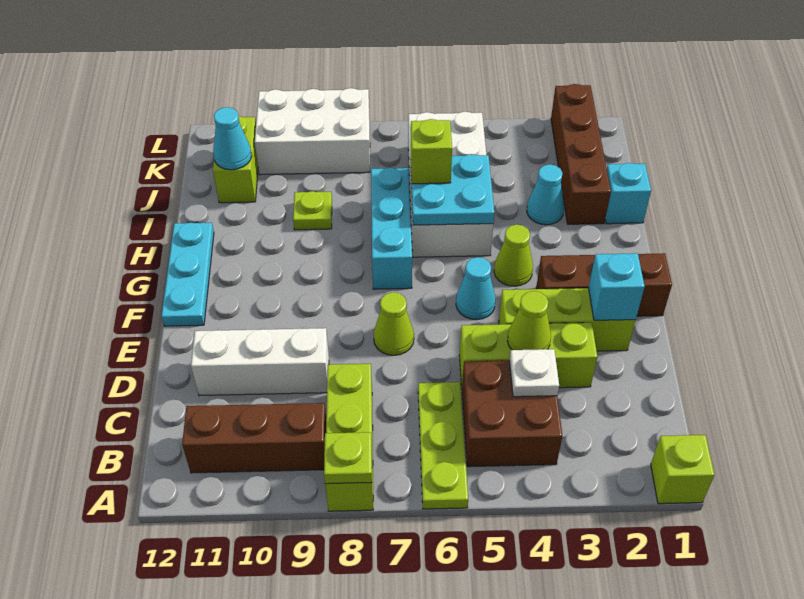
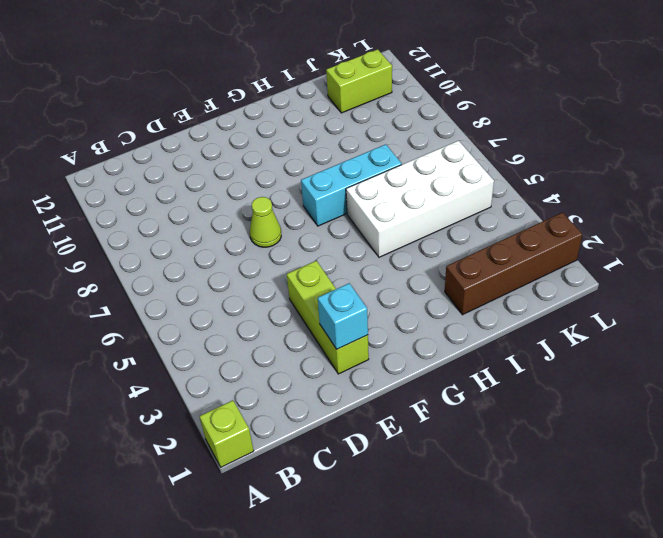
none -> lime 1x3 plate [418,382,468,509]
none -> lime 1x3 brick [325,364,373,511]
none -> brown 2x2 brick [462,361,562,467]

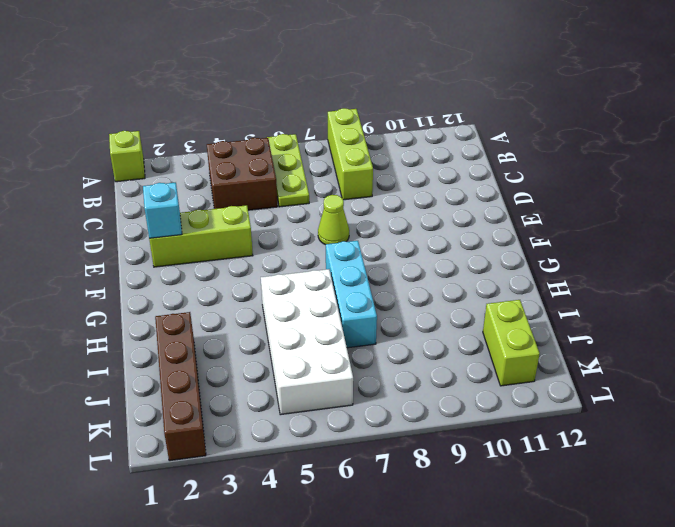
none -> brown 1x3 brick [182,403,326,473]
none -> lime 1x3 brick [459,323,597,388]
none -> white 1x3 brick [191,328,329,396]

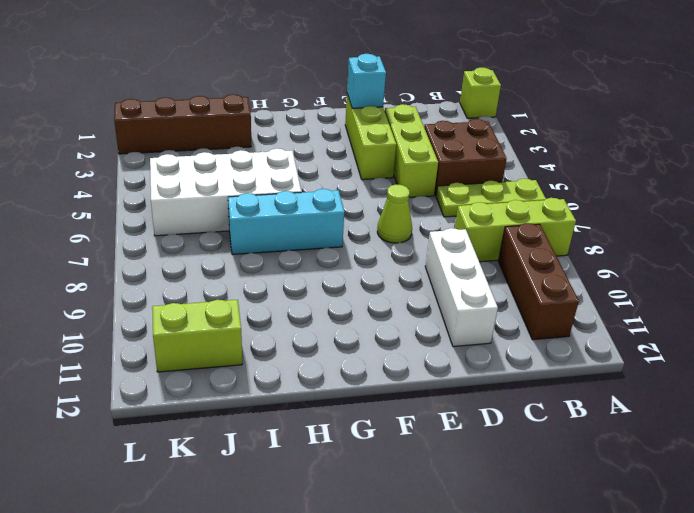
none -> brown 1x3 brick [536,253,672,316]
none -> cyan 1x1 cone [456,257,496,320]
none -> cyan 1x3 plate [162,223,214,326]

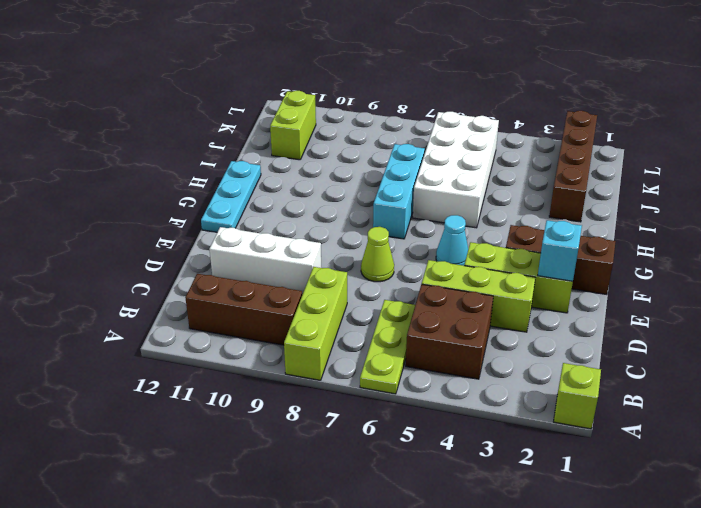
none -> lime 1x1 cone [494,225,533,286]
none -> cyan 1x1 brick [605,163,651,224]
none -> cyan 1x1 cone [527,164,564,225]

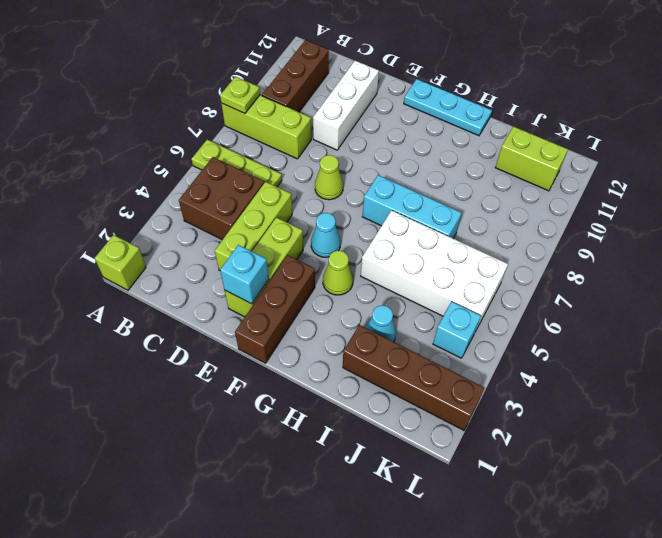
cyan 1x1 brick [433,302,481,358] -> cyan 1x1 brick moved to [605,163,651,224]
none -> lime 1x1 plate [293,191,332,230]
none -> white 2x3 brick [255,88,370,175]
none -> white 1x1 plate [509,349,559,397]

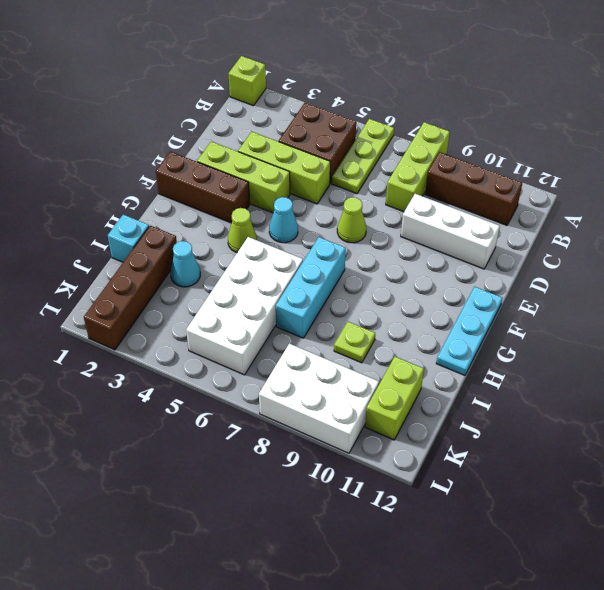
none -> lime 1x1 plate [324,432,372,484]
none -> white 1x1 plate [509,349,559,397]
none -> lime 1x1 cone [508,291,551,350]

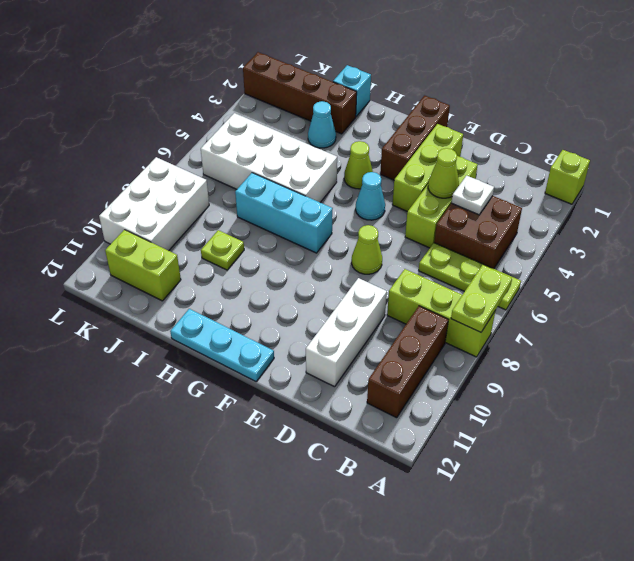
lime 1x2 plate [451,265,512,332] -> lime 1x1 plate [324,432,372,484]
none -> cyan 1x1 brick [589,253,645,320]
none -> cyan 2x2 plate [411,154,494,225]
none -> cyan 1x1 cone [213,107,252,170]

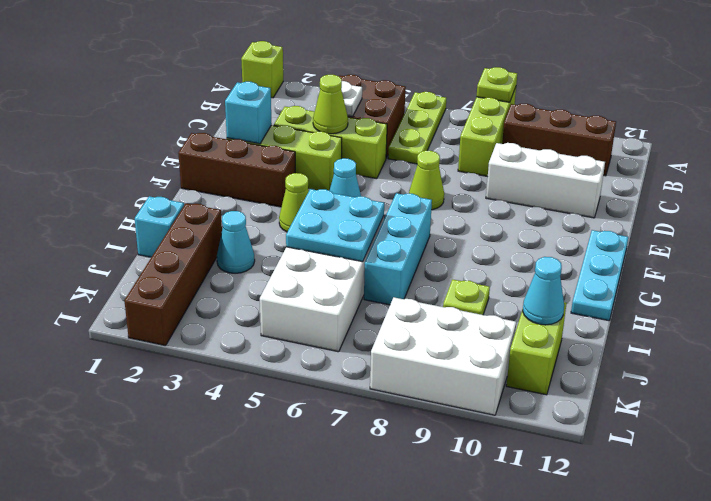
none -> lime 1x1 brick [411,119,452,184]

